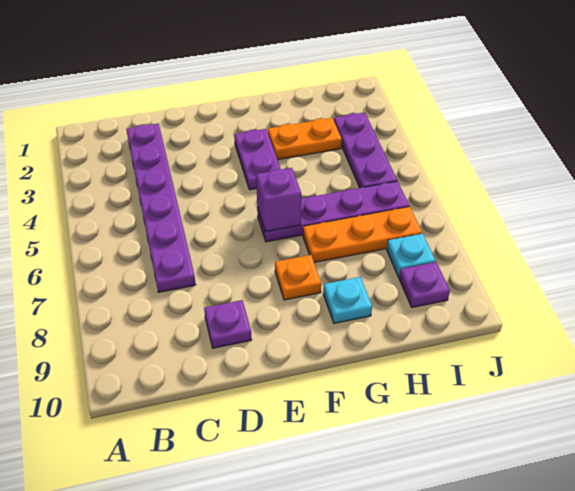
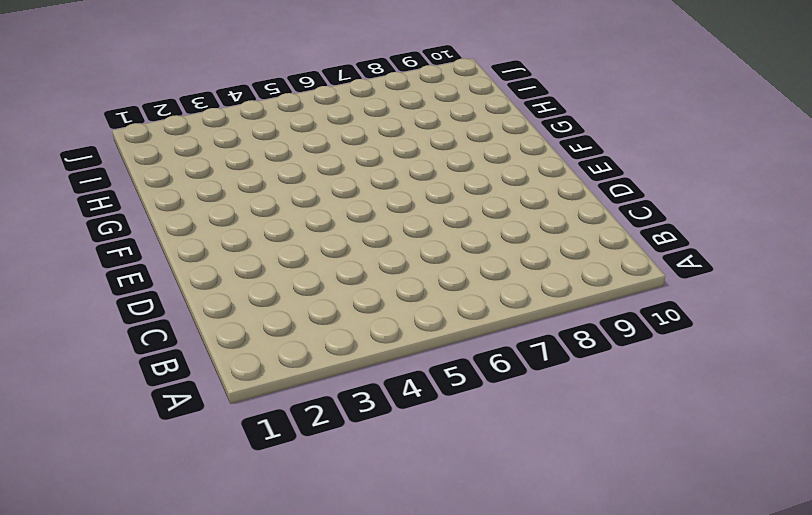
none -> purple 1x6 plate [126,123,196,292]
none -> purple 1x1 plate [204,300,252,348]
none -> purple 1x2 plate [234,129,281,190]

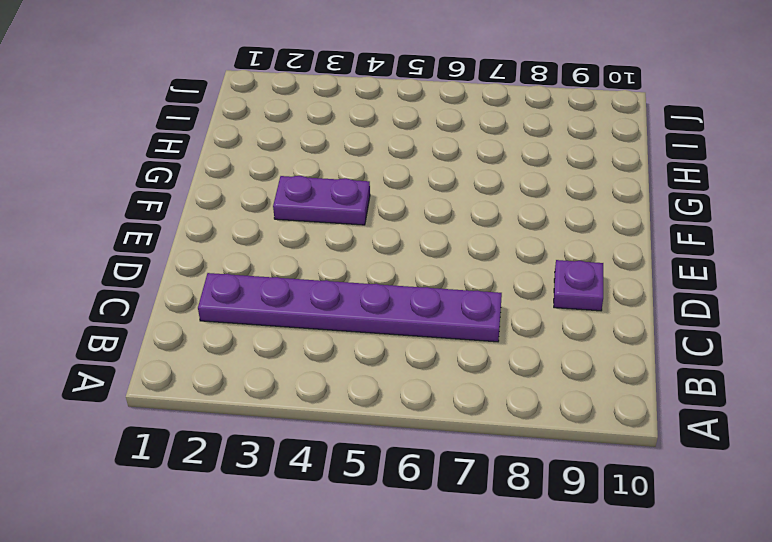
none -> purple 1x4 plate [257,181,409,242]
none -> orange 1x1 plate [275,255,321,300]
none -> orange 1x2 plate [268,118,342,160]

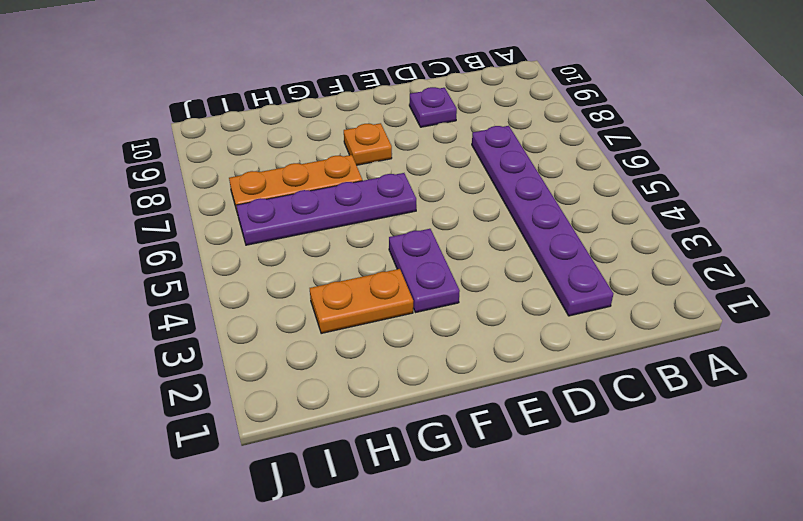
none -> cyan 1x1 plate [323,277,372,323]
none -> purple 1x3 plate [334,112,397,188]
none -> cyan 1x1 plate [387,234,435,277]

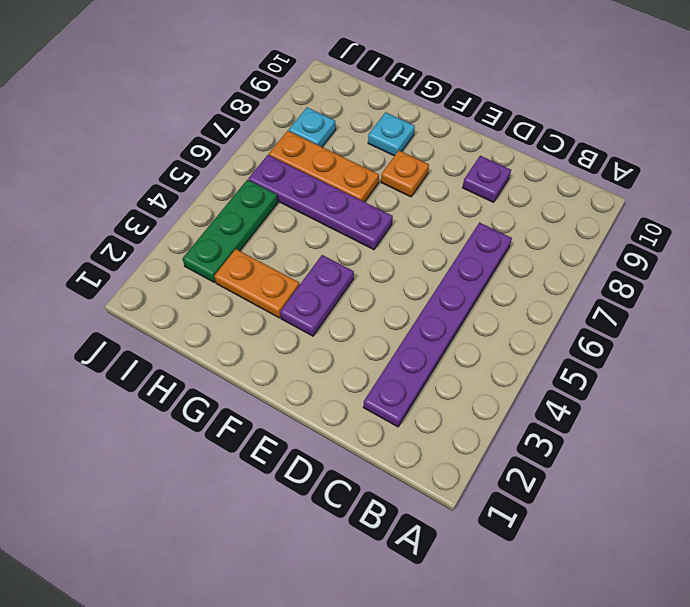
green 1x3 plate [183,180,278,282] -> purple 1x3 plate [334,112,397,188]
none -> purple 1x1 plate [399,262,450,307]
none -> purple 1x1 brick [256,168,301,232]

